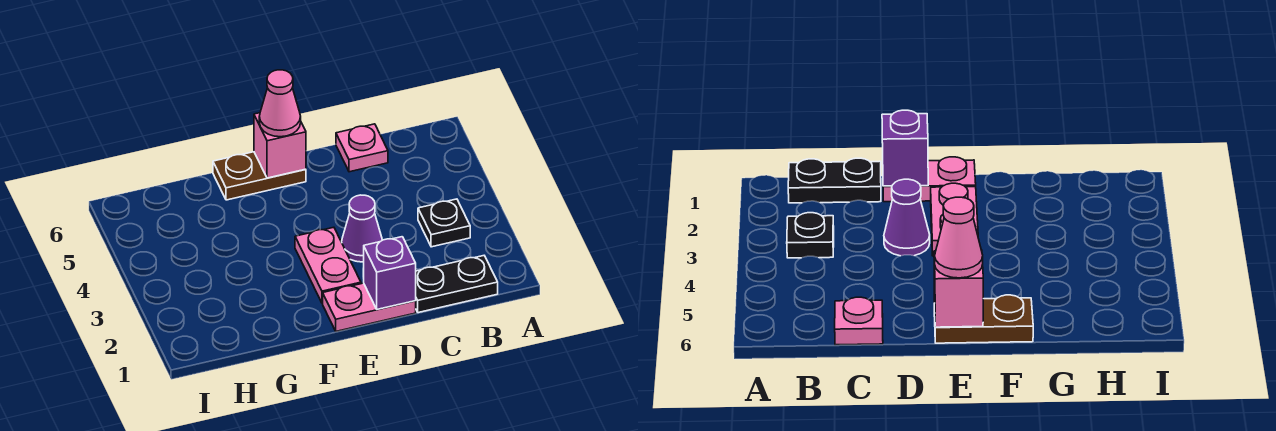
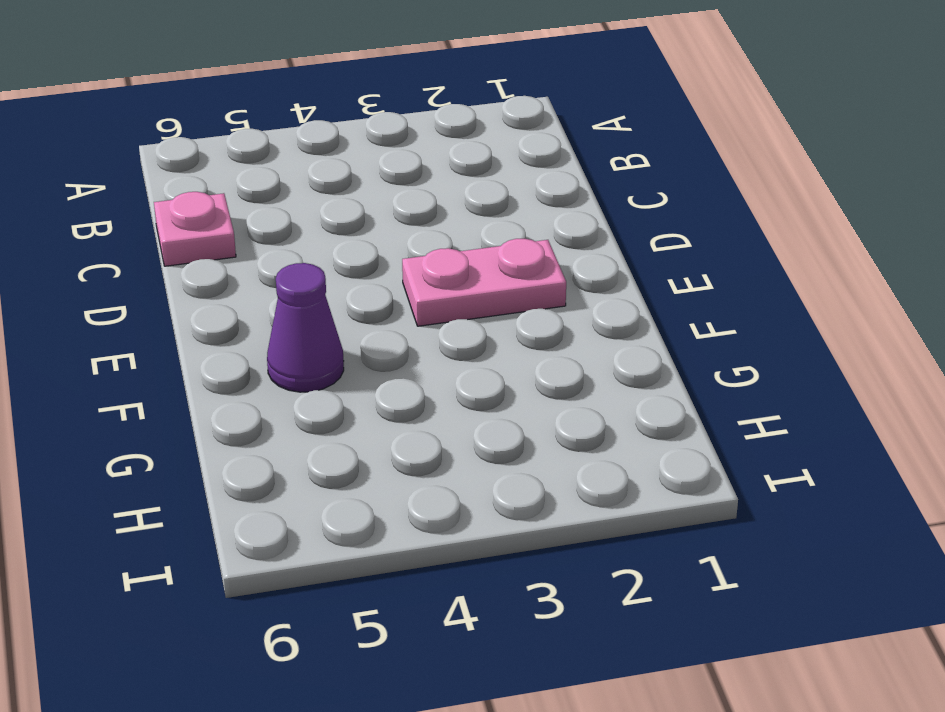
purple 1x1 cone [267,263,344,392] -> purple 1x1 cone moved to [342,195,382,262]
none -> black 1x2 plate [416,256,498,313]
none -> black 1x1 plate [418,199,470,247]

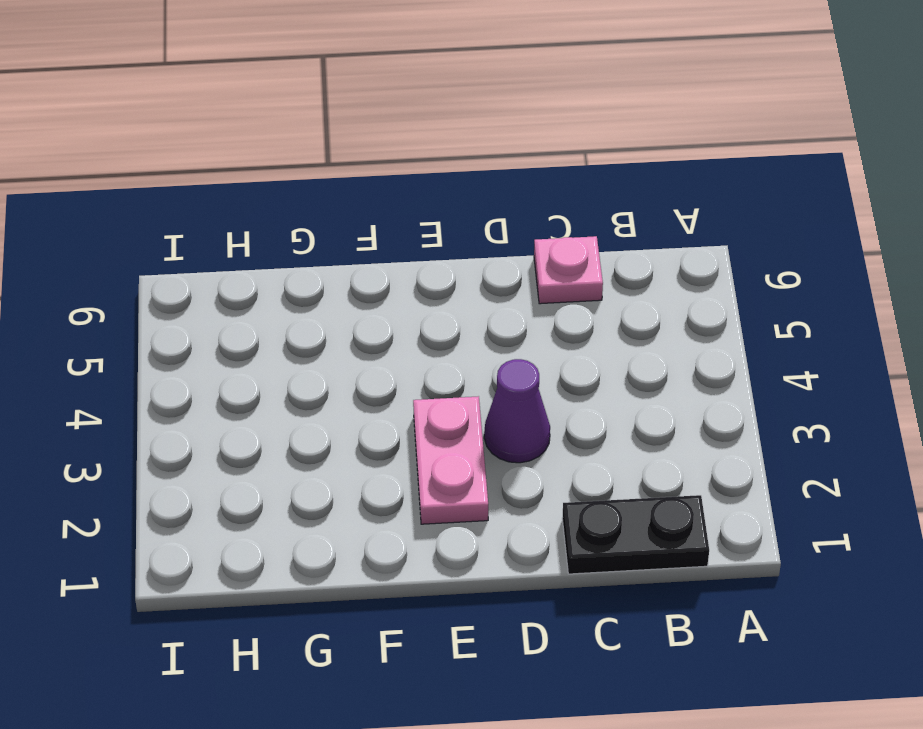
none -> black 1x1 plate [418,199,470,247]
none -> pink 1x2 plate [323,283,416,331]

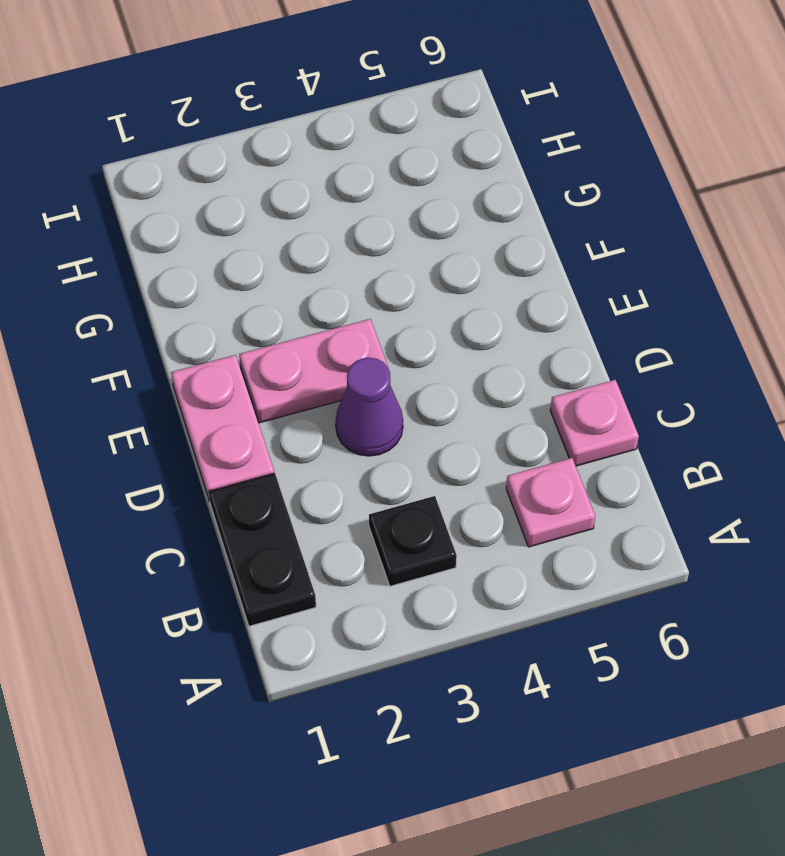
pink 1x1 plate [506,458,595,547] -> none
none -> brown 1x2 plate [213,152,306,200]
none -> purple 1x1 brick [364,237,416,309]

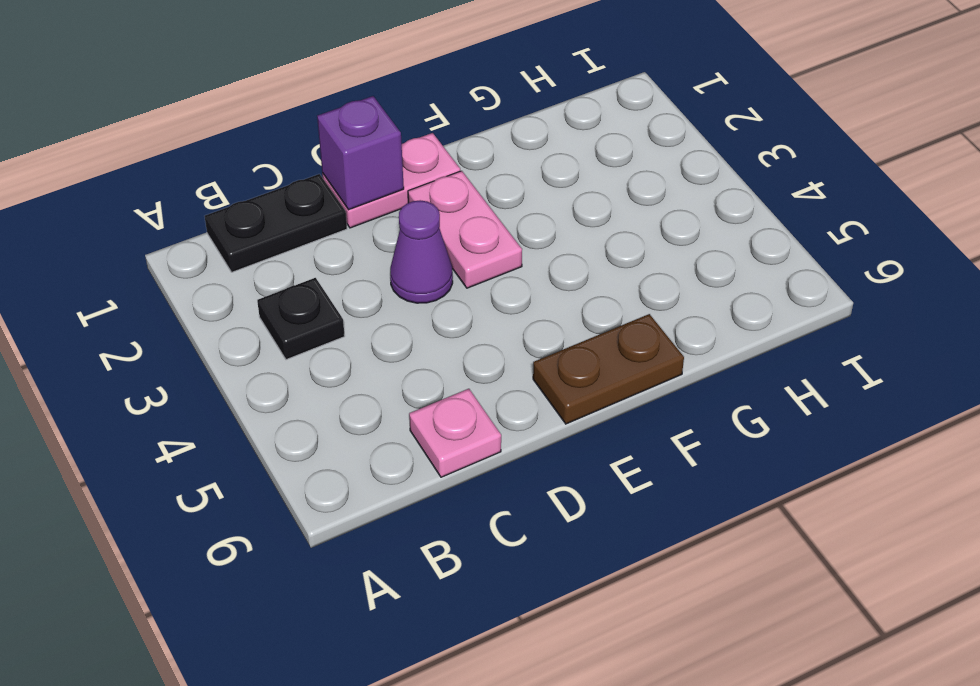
none -> pink 1x1 brick [254,113,306,178]
none -> pink 1x1 cone [259,70,301,137]

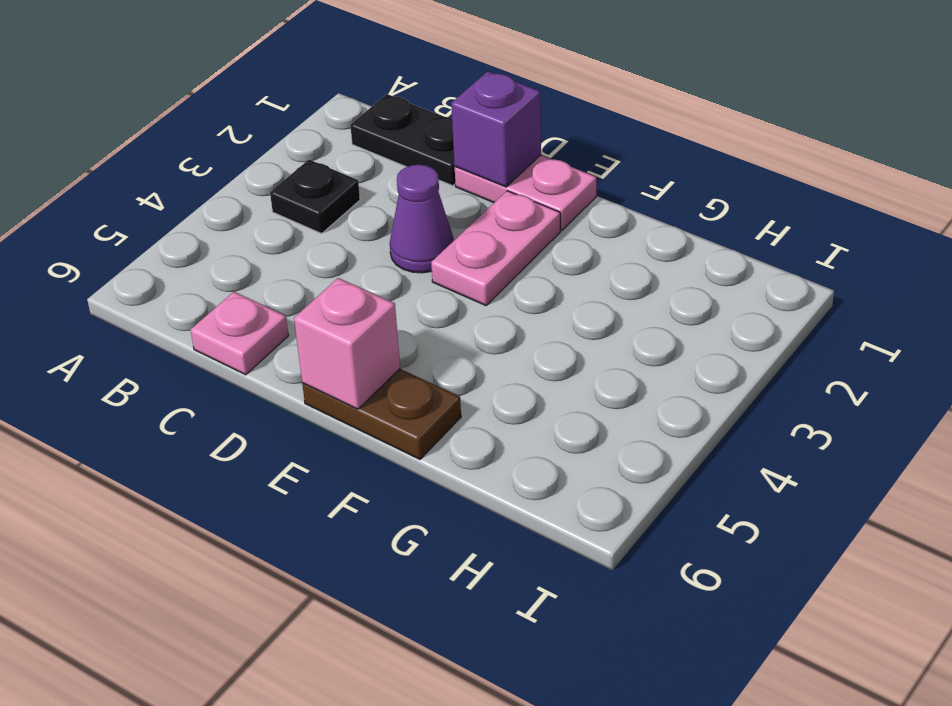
none -> pink 1x1 cone [259,70,301,137]

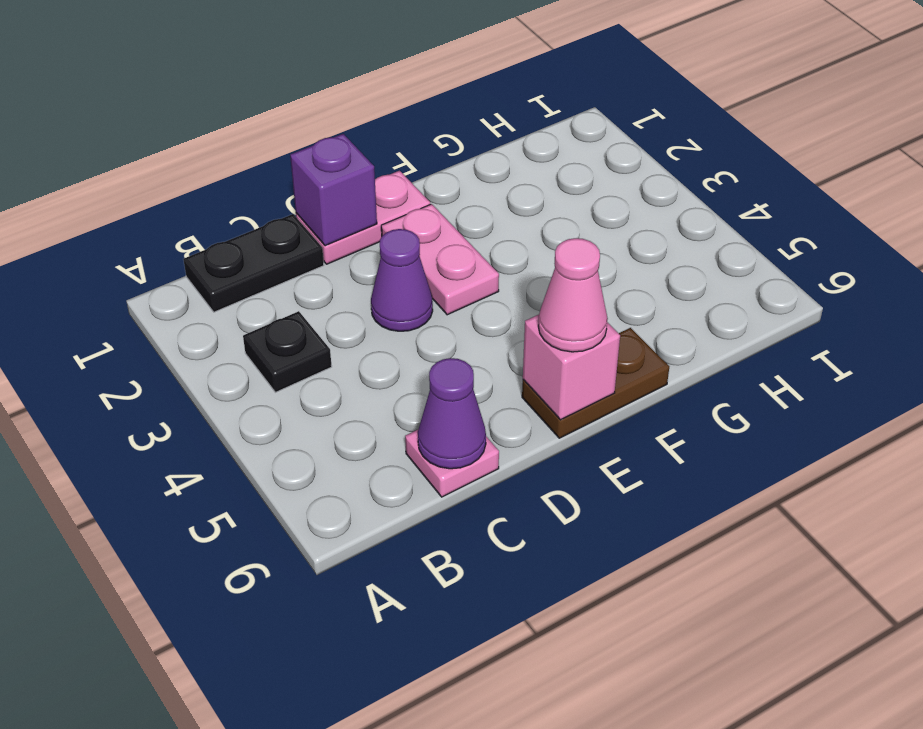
purple 1x1 cone [418,358,486,469] -> none

